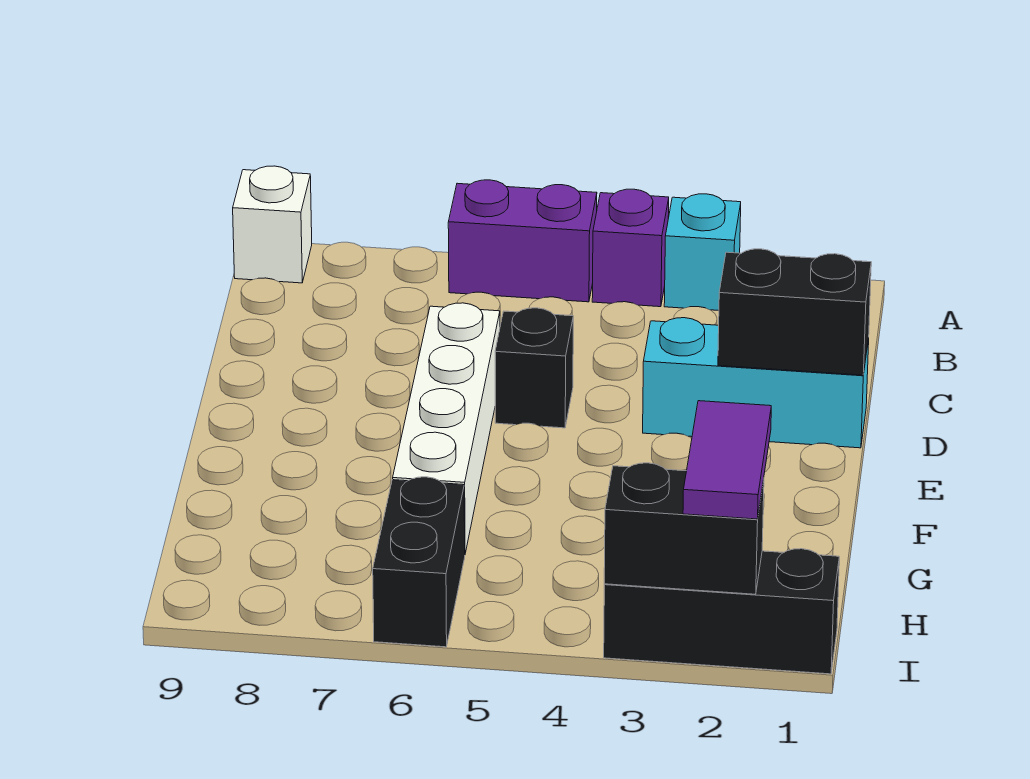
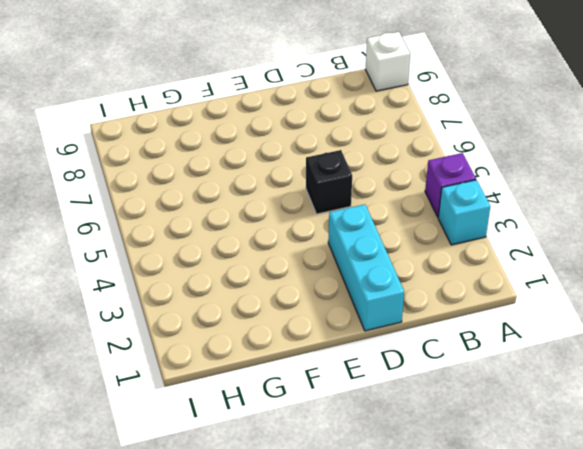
none -> purple 1x2 brick [448,180,597,302]
none -> white 1x4 brick [393,303,500,553]
none -> black 1x2 brick [373,477,465,647]

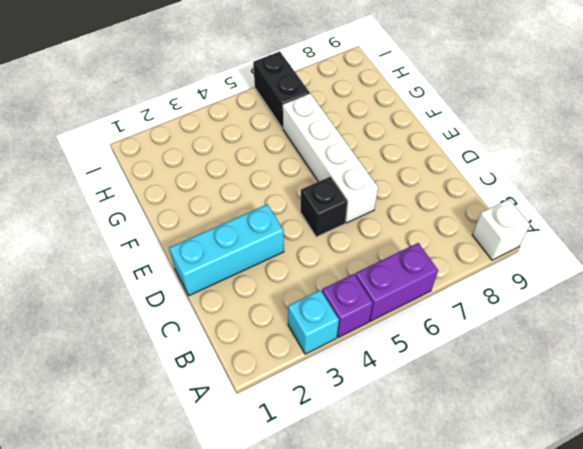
none -> black 1x3 brick [604,549,839,674]
none -> black 1x2 brick [718,249,871,375]
none -> black 1x2 brick [604,463,764,594]

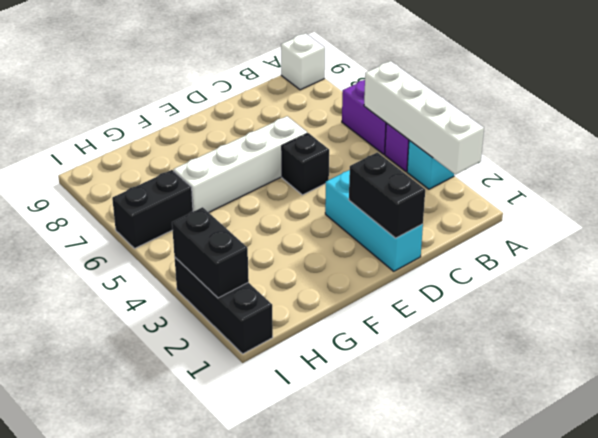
white 1x4 brick [364,61,484,174] -> none
none -> purple 1x2 tile [683,401,771,519]

